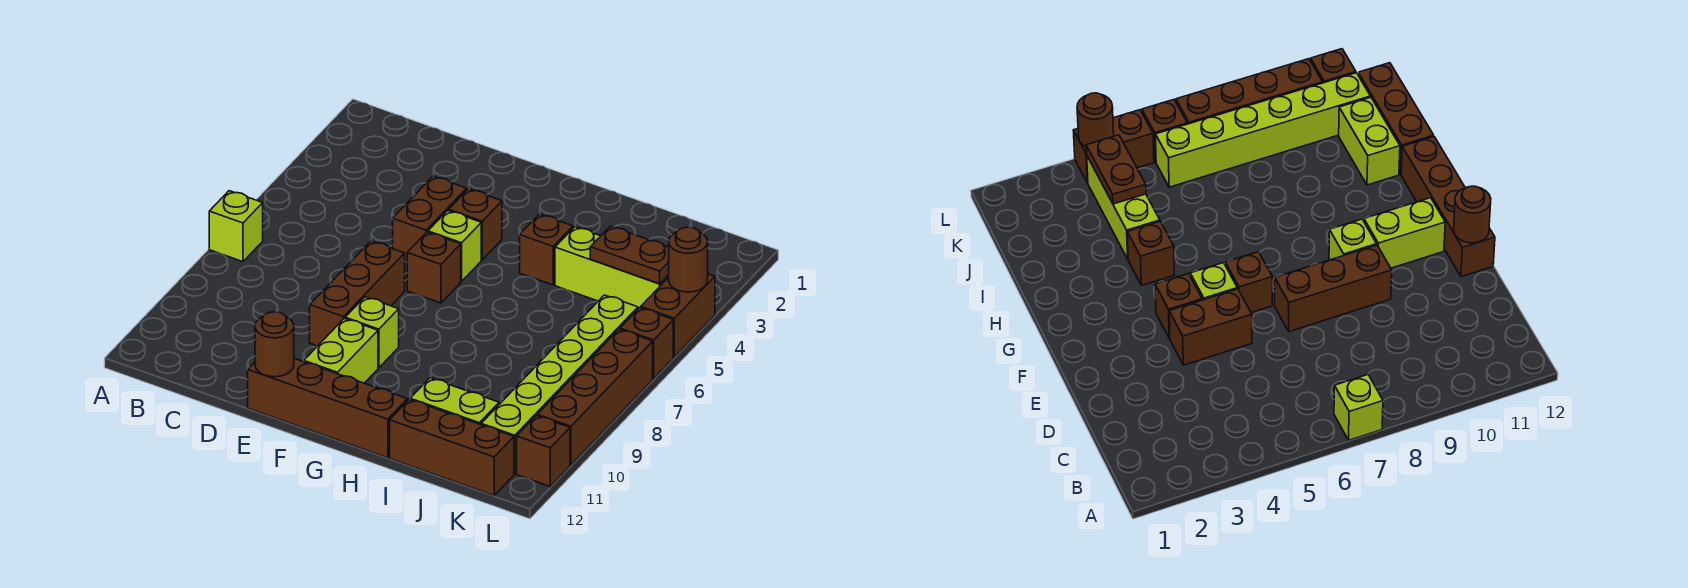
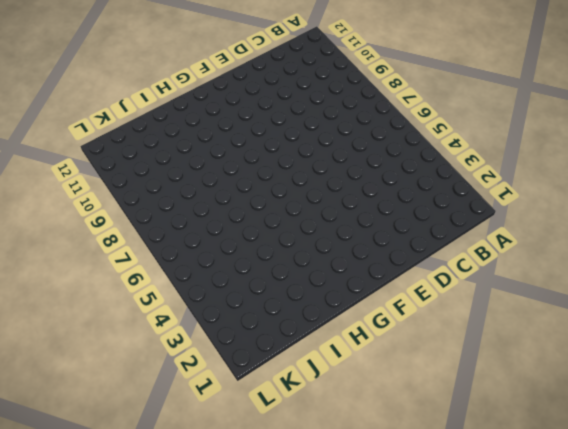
none -> lime 1x1 brick [209,191,263,262]
none -> brown 1x2 brick [393,176,467,262]
none -> brown 1x3 brick [310,241,405,346]

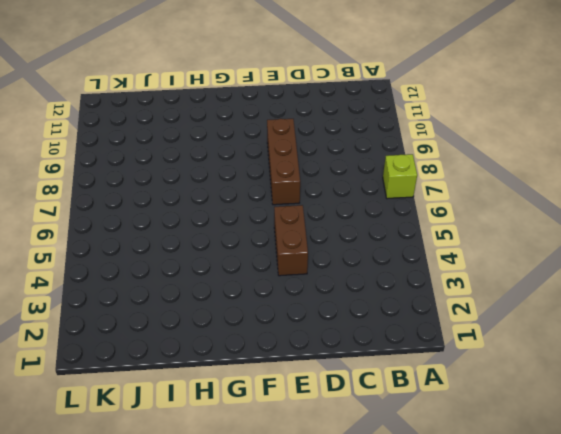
none -> brown 1x4 brick [248,359,408,458]
none -> brown 1x1 brick [449,189,502,260]
none -> lime 1x1 brick [428,211,481,281]

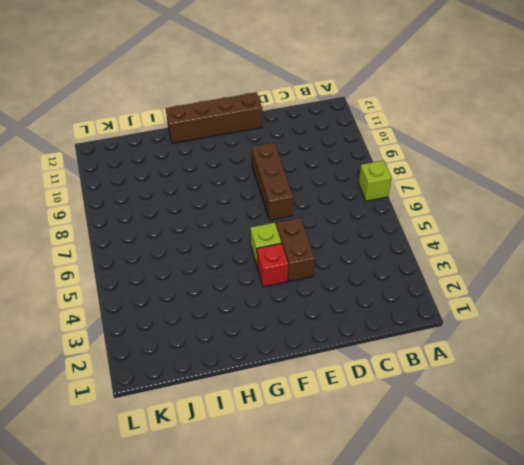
red 1x1 brick [257,243,288,287] -> brown 1x1 brick [449,189,502,260]
none -> brown 1x1 brick [407,232,461,303]
none -> lime 1x1 brick [345,297,399,368]
none -> lime 1x2 brick [304,318,378,383]

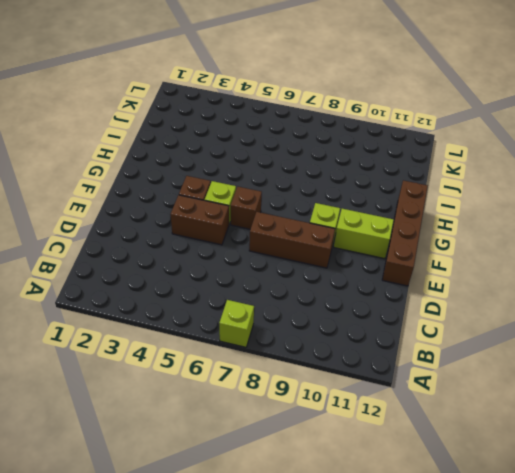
none -> brown 1x1 brick [520,214,573,285]
none -> lime 1x3 brick [555,227,669,309]
none -> lime 1x2 brick [410,378,499,425]

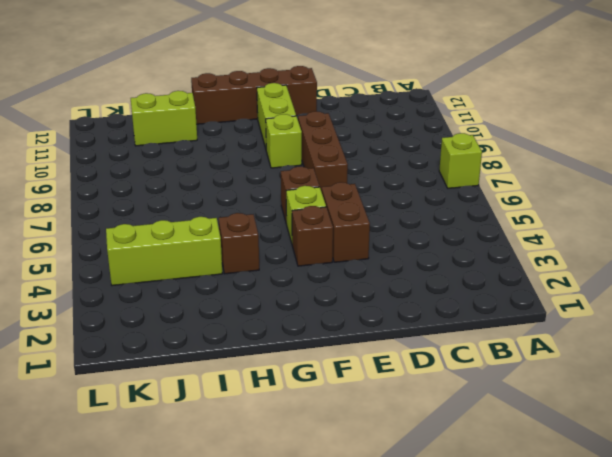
none -> brown 1x3 brick [390,399,514,495]
none -> lime 1x6 brick [481,295,638,474]
none -> brown 1x2 brick [641,274,715,357]

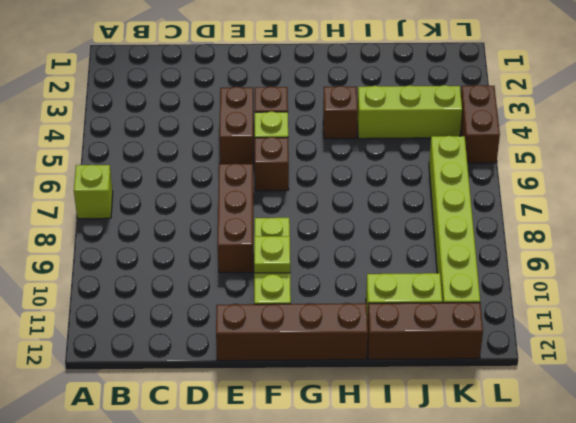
lime 1x1 plate [254,236,290,273] -> none
none -> brown 1x1 brick [620,308,673,379]
none -> brown 1x4 brick [537,329,653,465]
none -> brown 1x1 brick [517,416,570,486]

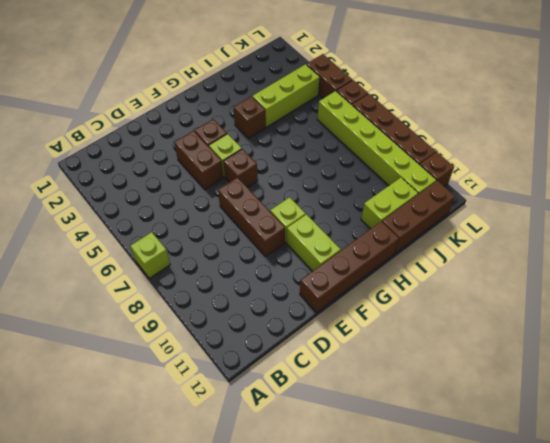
none -> brown 1x1 round brick [255,312,294,377]
none -> brown 1x2 plate [590,226,669,284]
none -> brown 1x1 round brick [669,227,708,292]

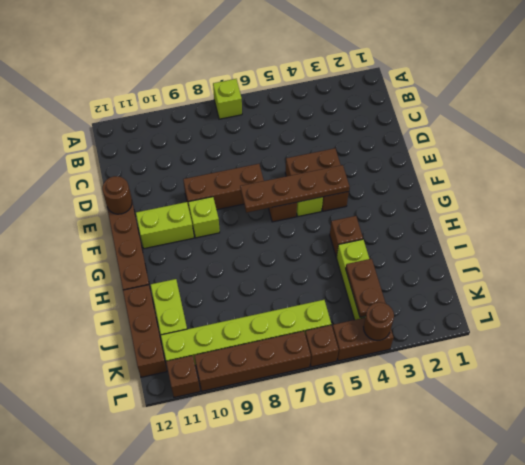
brown 1x4 plate [240,165,349,213] -> none

